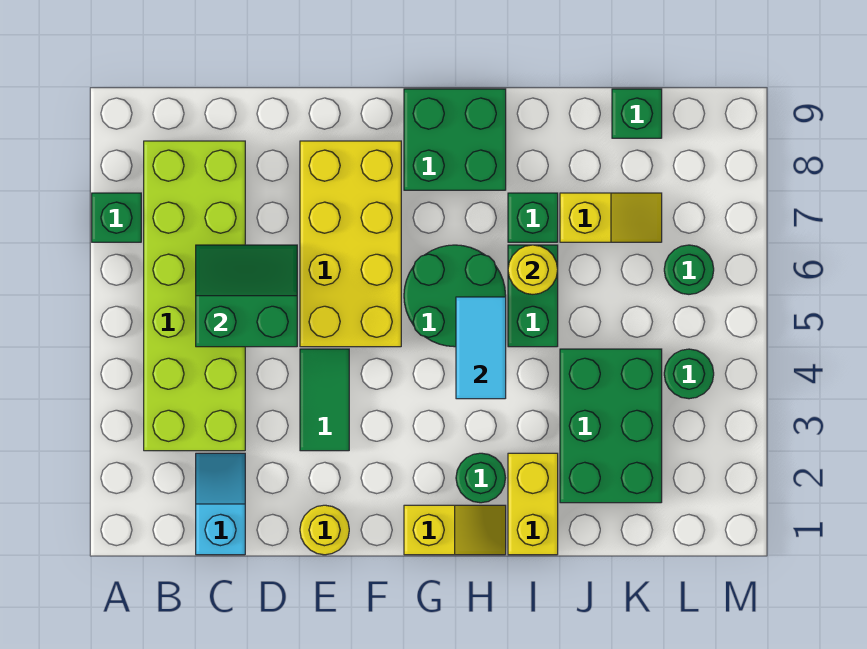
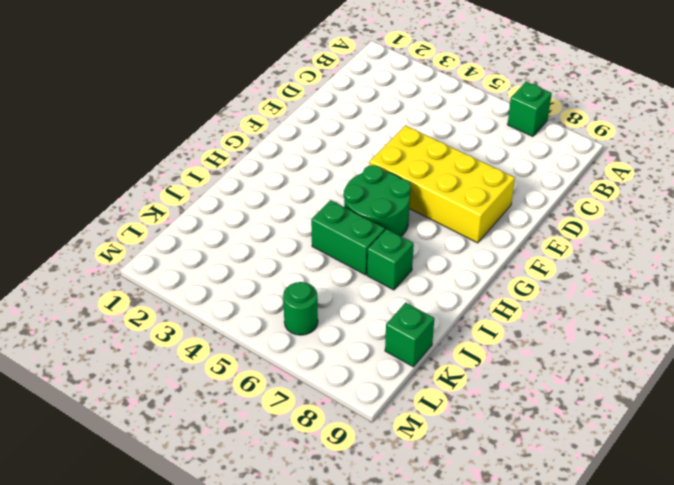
none -> lime 2x6 brick [144,141,245,451]
none -> cyan 1x2 slope [196,453,245,555]
none -> yellow 1x1 round brick [300,505,349,555]

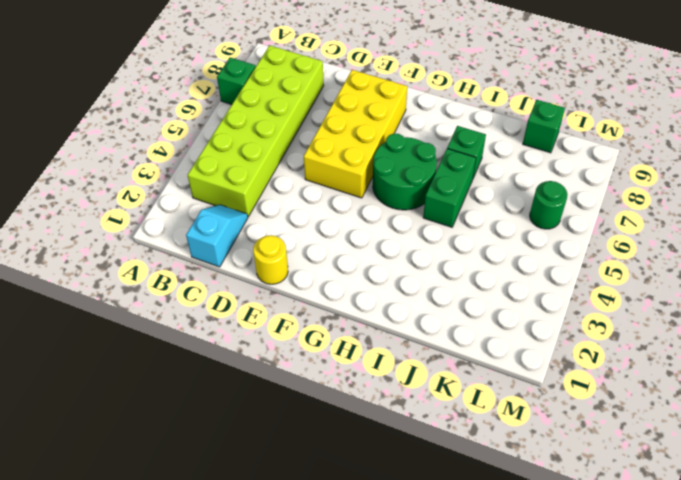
none -> green 1x2 tile [300,349,349,451]
none -> yellow 1x2 slope [404,505,506,555]
none -> green 2x2 brick [404,89,506,190]

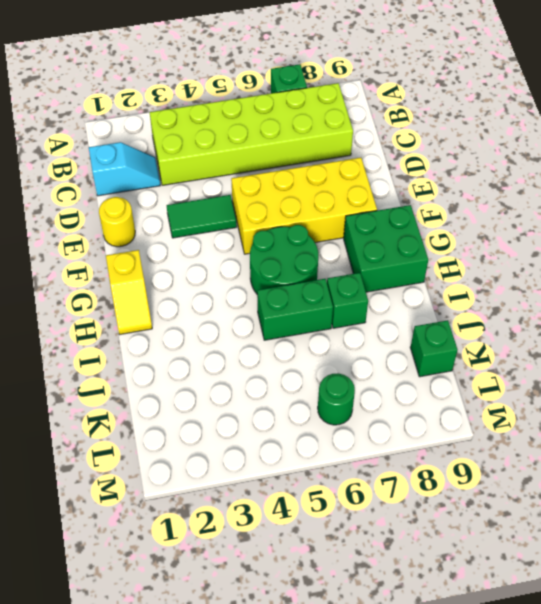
none -> green 1x1 round brick [456,453,505,503]
none -> yellow 1x2 brick [508,453,558,555]
none -> green 2x3 brick [560,349,662,503]

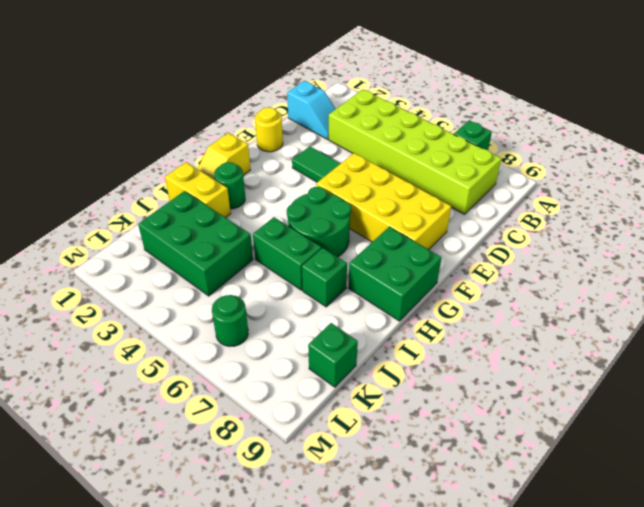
none -> yellow 1x2 slope [560,193,662,242]
none -> green 1x1 round brick [664,349,714,399]
none -> green 2x2 slope [196,245,297,347]

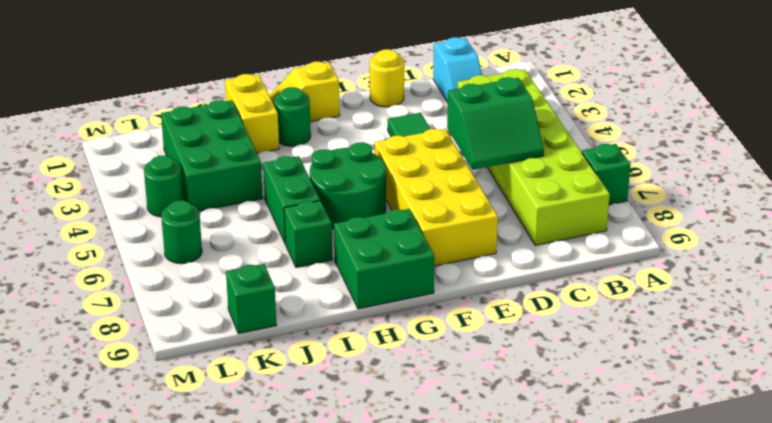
none -> yellow 1x2 slope [560,193,662,242]
none -> cyan 1x2 tile [456,297,506,399]
none -> yellow 1x1 round brick [508,245,558,294]

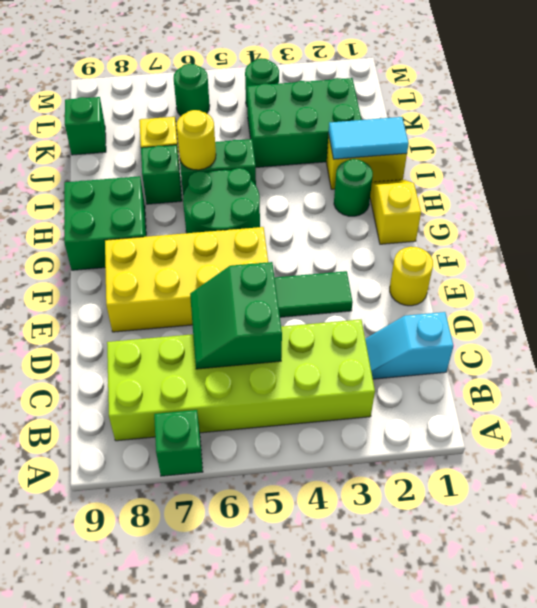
cyan 1x2 tile [328,117,409,159] -> cyan 1x2 tile moved to [456,297,506,399]

